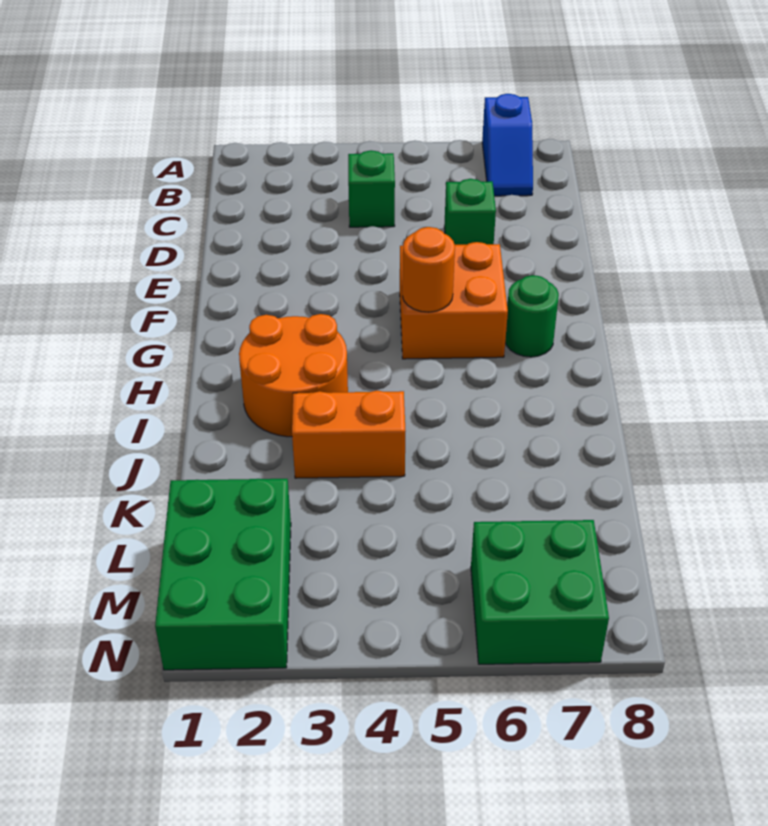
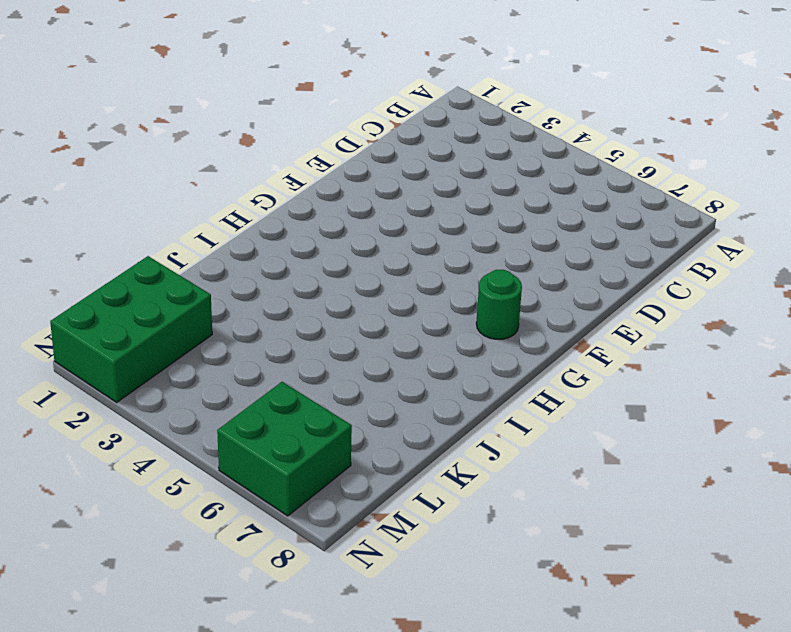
none -> blue 1x2 slope [482,94,533,196]
none -> green 1x1 brick [348,150,395,227]

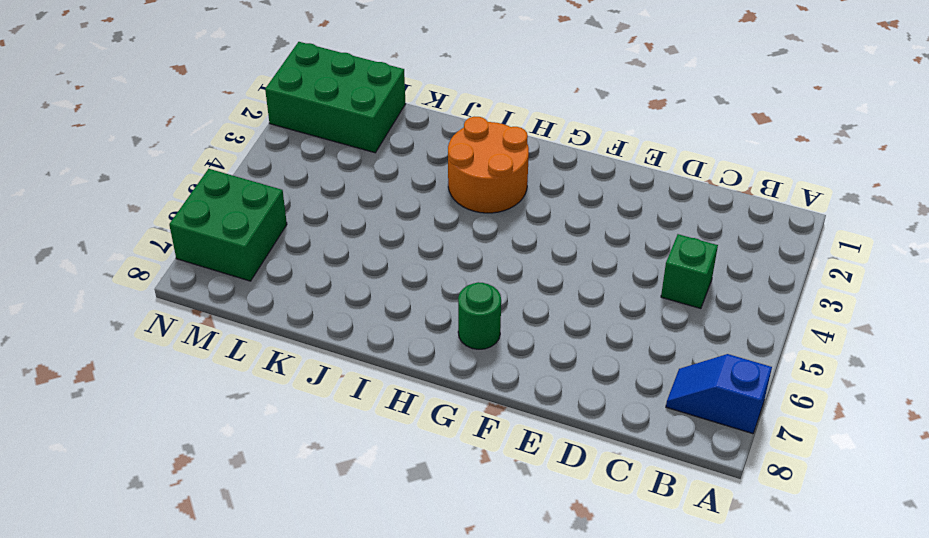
none -> green 1x1 brick [444,179,496,245]
none -> orange 2x2 brick [400,242,508,359]

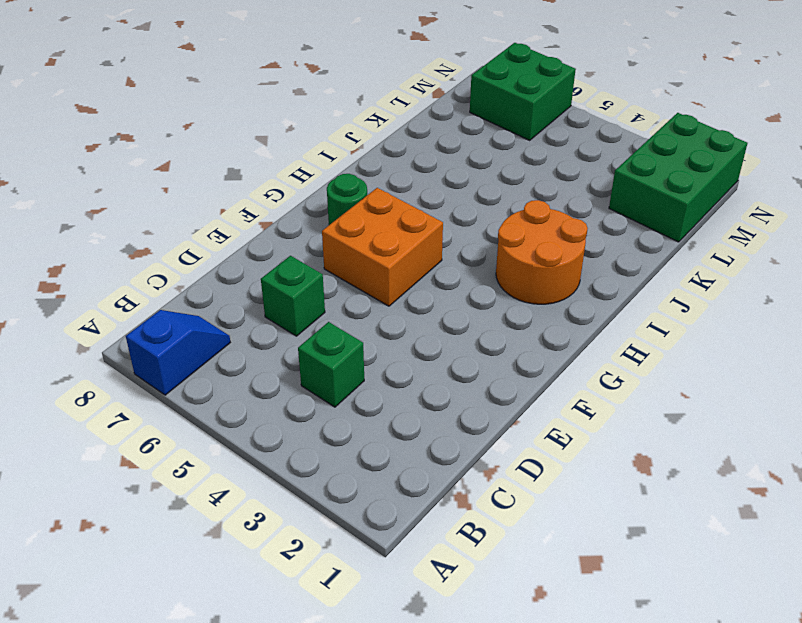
none -> orange 1x2 brick [292,391,406,478]
none -> orange 1x1 round brick [402,227,455,312]

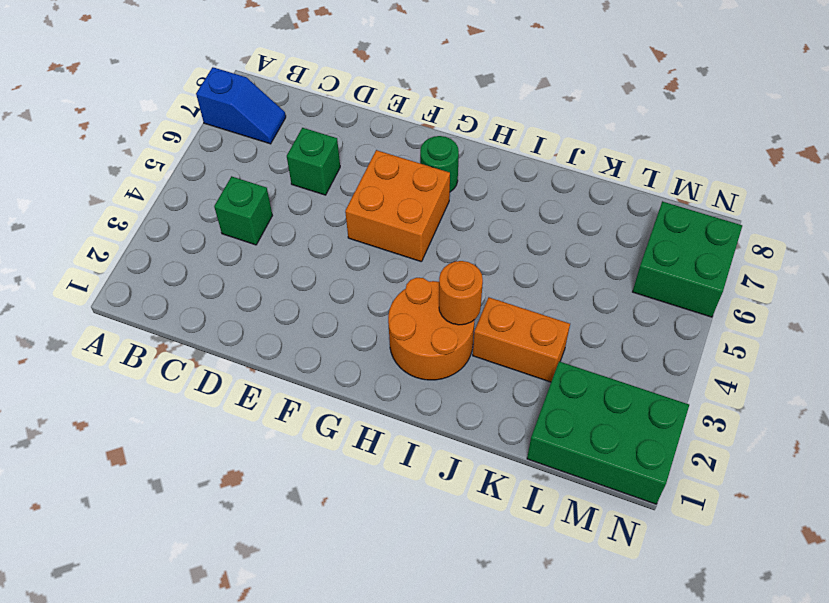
orange 1x1 round brick [439,261,483,325] -> orange 1x1 round brick moved to [402,227,455,312]
orange 1x2 brick [473,297,570,382] -> orange 1x2 brick turned to [292,391,406,478]

